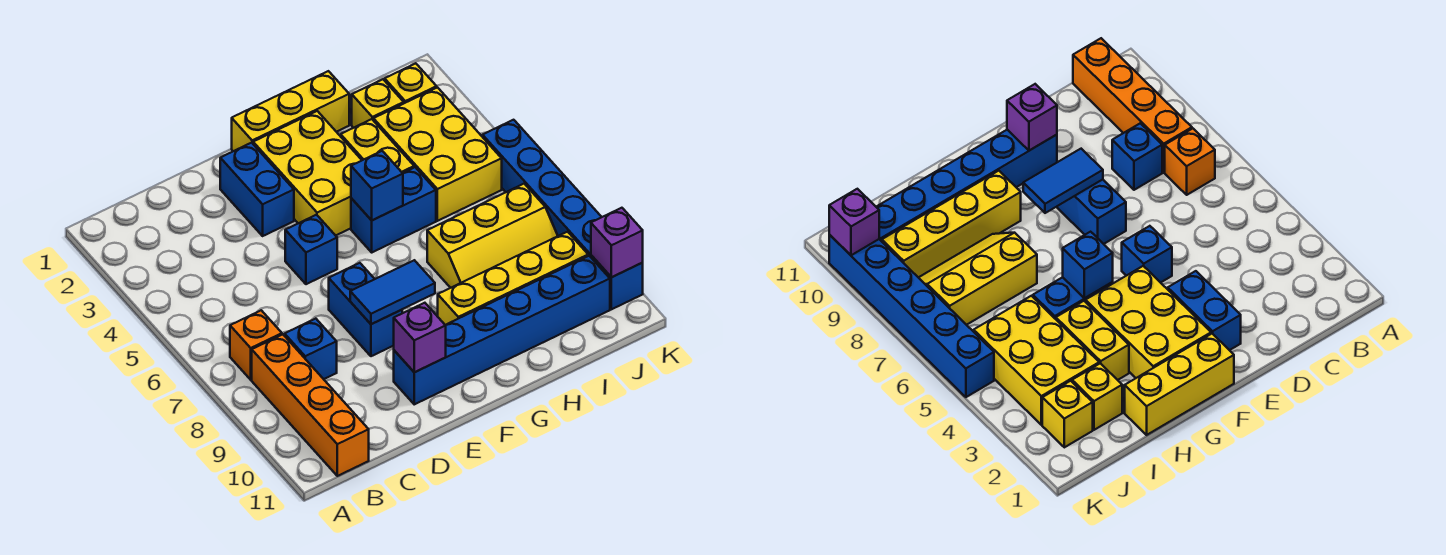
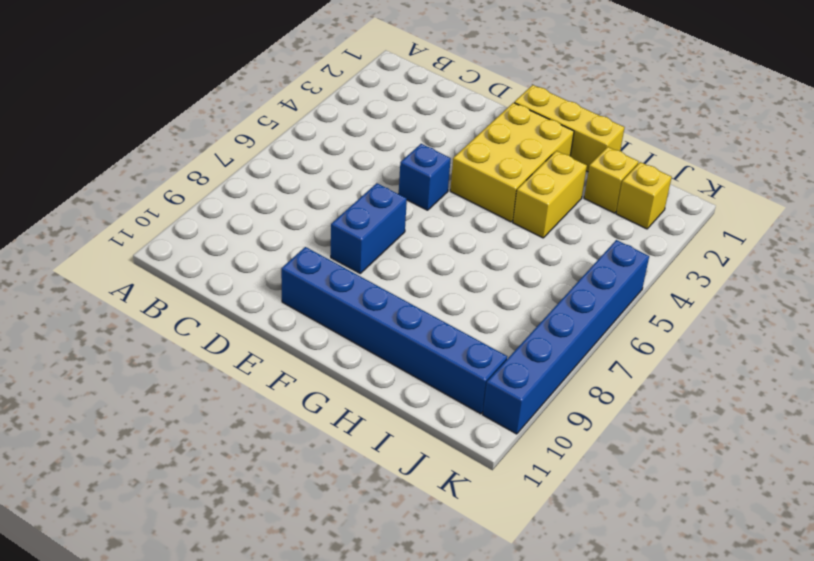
none -> orange 1x1 brick [230,310,282,380]
none -> orange 1x4 brick [252,335,369,476]
none -> blue 1x1 brick [285,319,337,379]

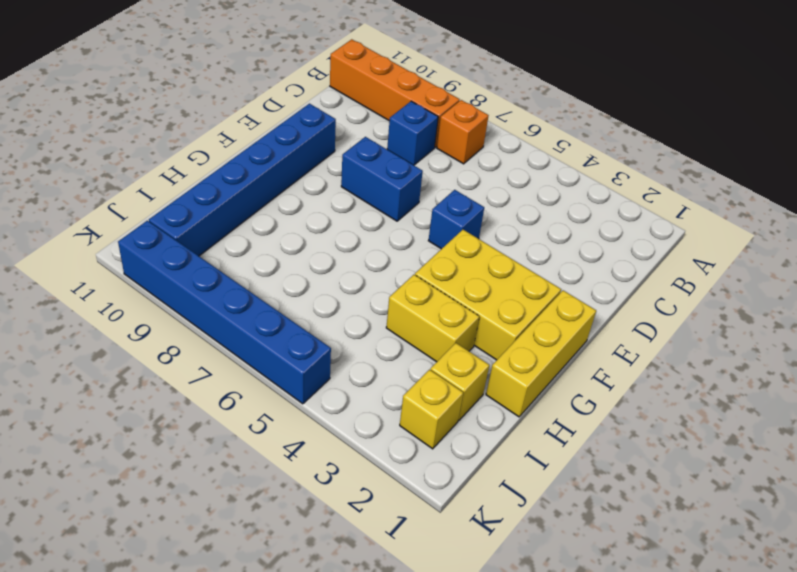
none -> blue 1x2 brick [220,143,294,236]
none -> blue 1x2 brick [351,167,436,252]
none -> yellow 1x4 brick [438,232,588,325]

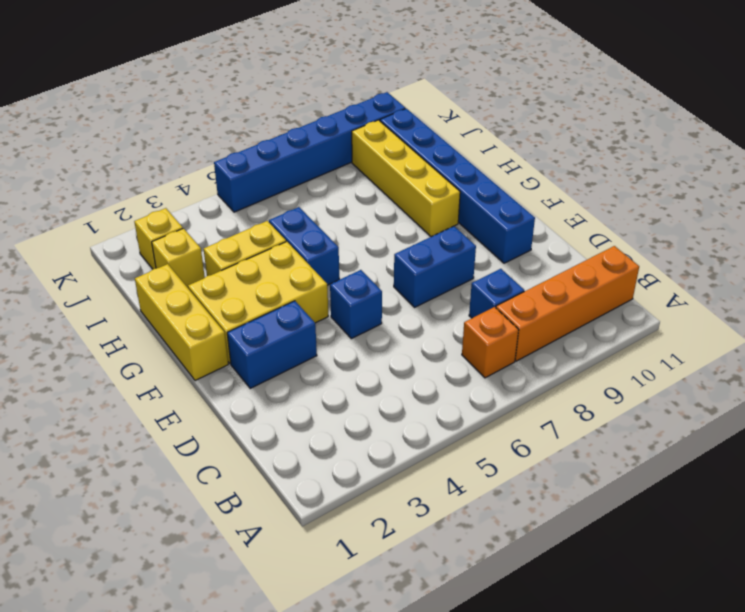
none -> yellow 2x3 slope [427,184,558,288]
none -> yellow 2x3 brick [373,88,502,221]
none -> blue 1x2 tile [350,260,435,324]

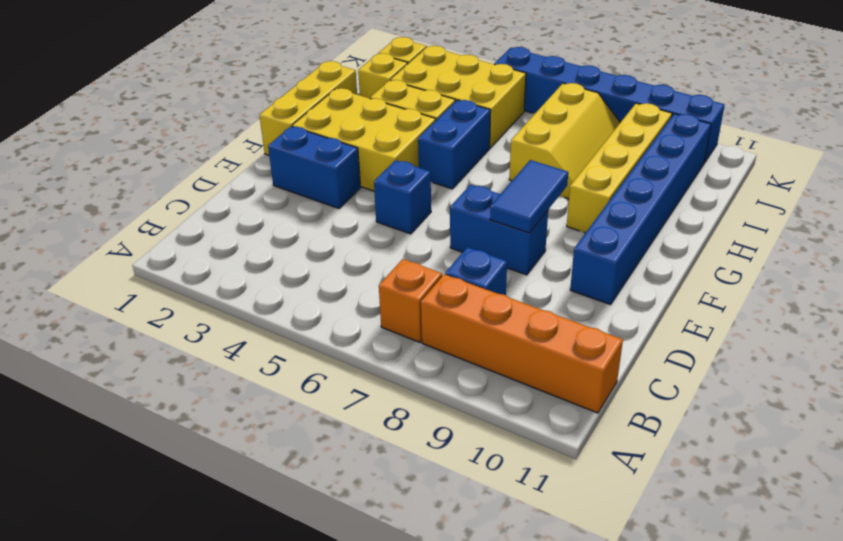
none -> purple 1x1 brick [394,303,446,372]
none -> blue 1x1 brick [351,151,403,220]
none -> purple 1x1 brick [591,208,643,277]

